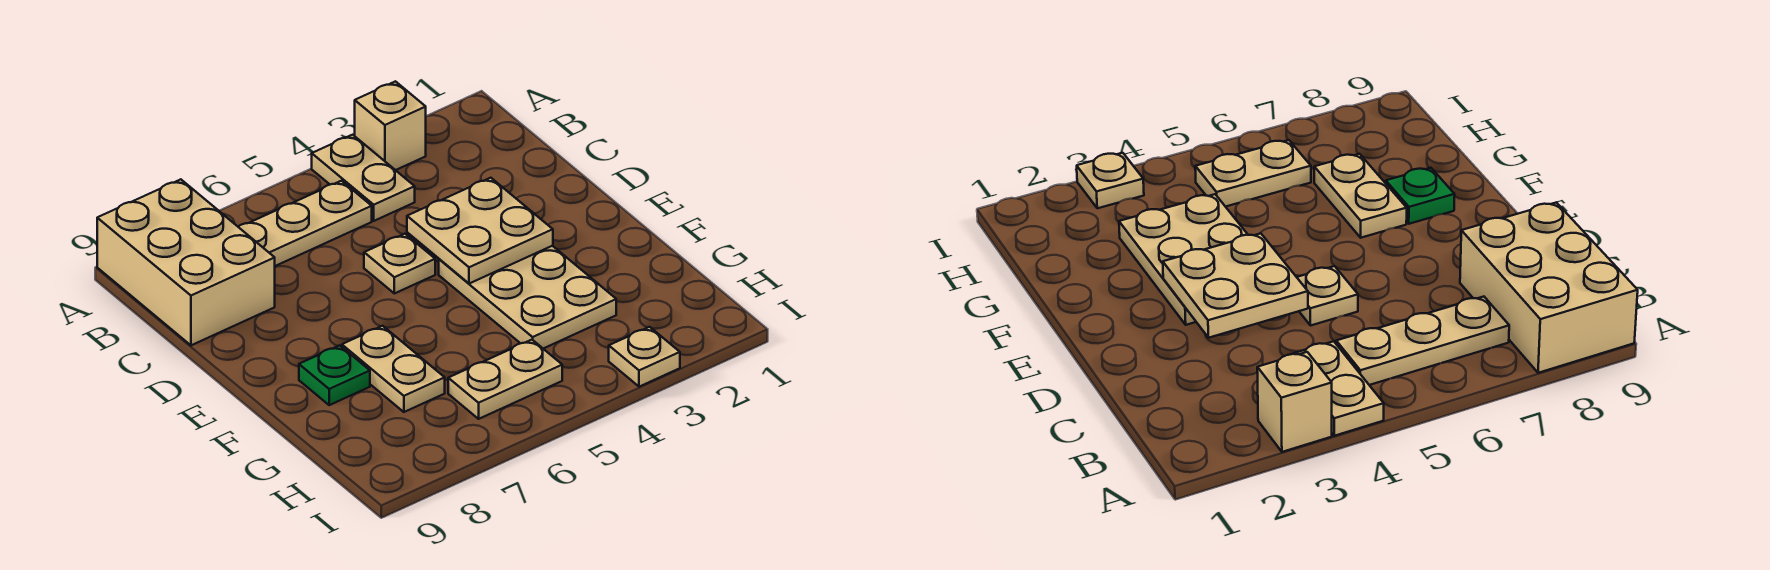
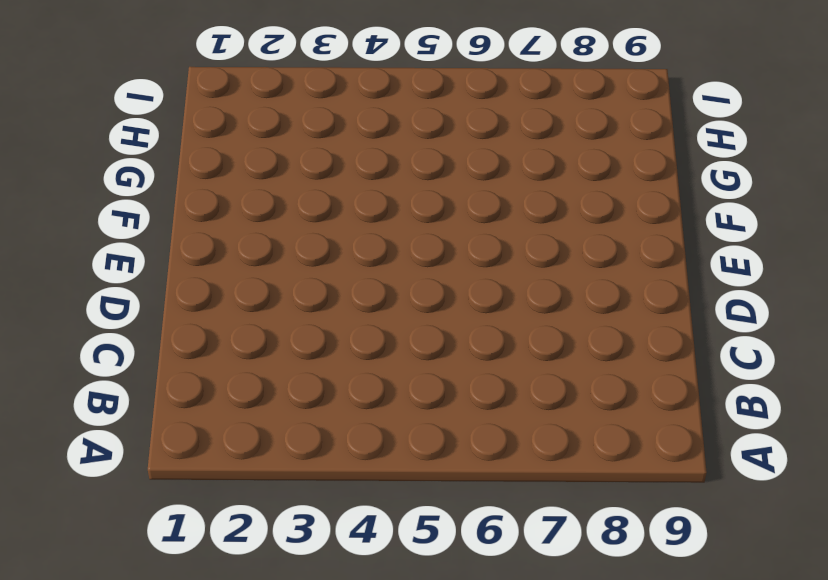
none -> tan 1x1 brick [355,81,426,170]
none -> tan 1x2 plate [312,135,415,221]

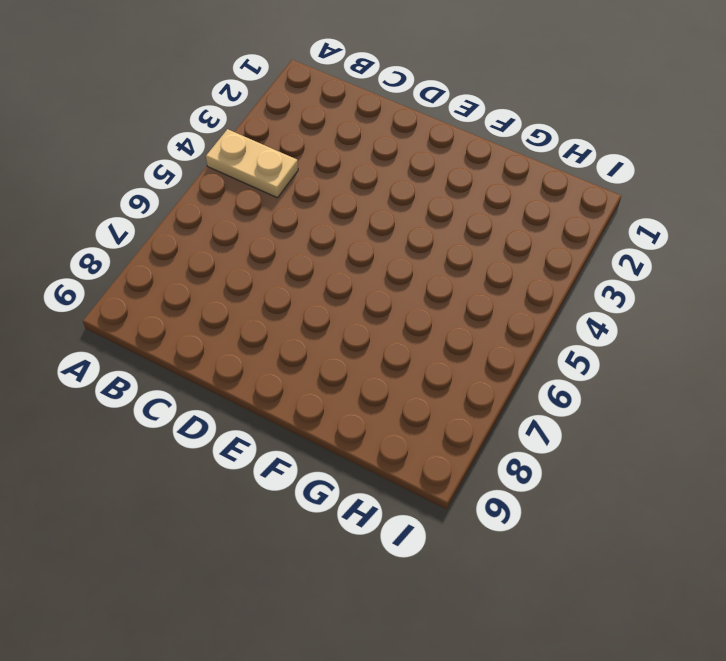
none -> tan 1x1 brick [355,81,426,170]
none -> tan 2x3 brick [97,179,275,345]

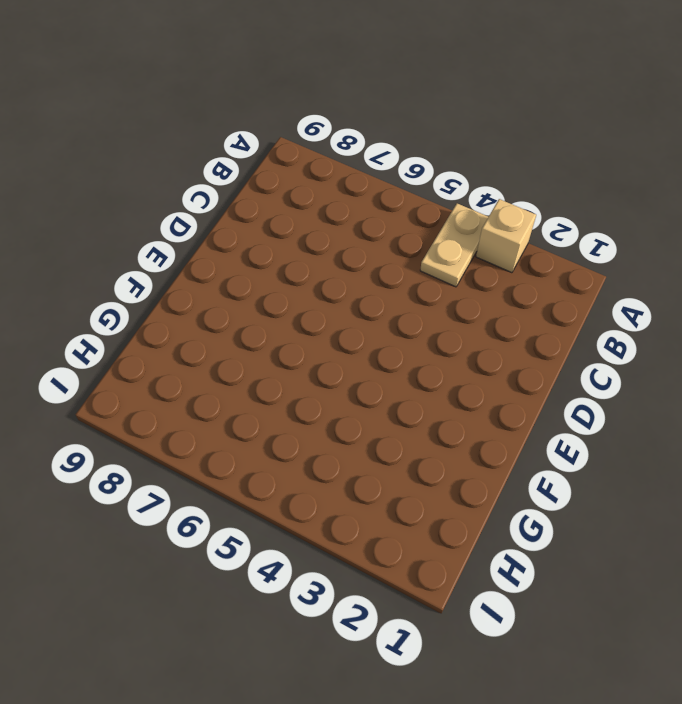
none -> tan 2x3 brick [97,179,275,345]
none -> tan 1x3 plate [238,181,372,266]

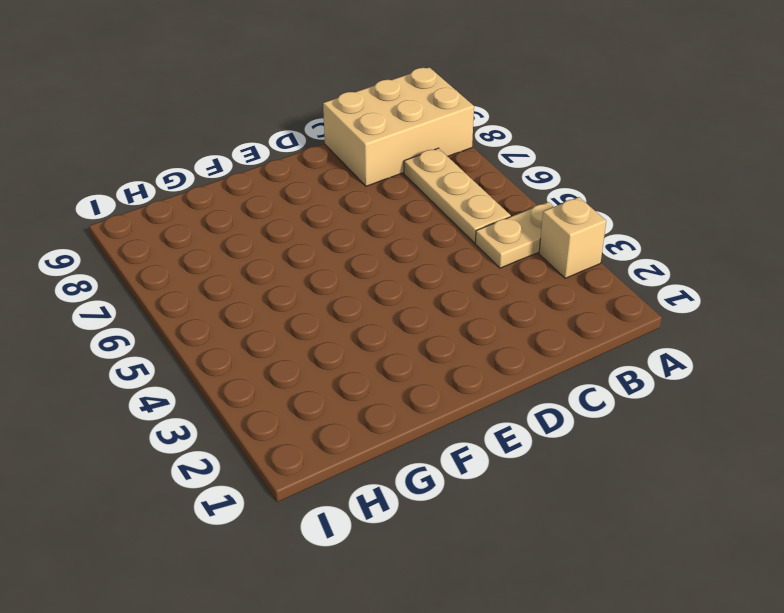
none -> tan 1x1 plate [364,234,435,293]
none -> tan 2x3 plate [439,246,616,349]

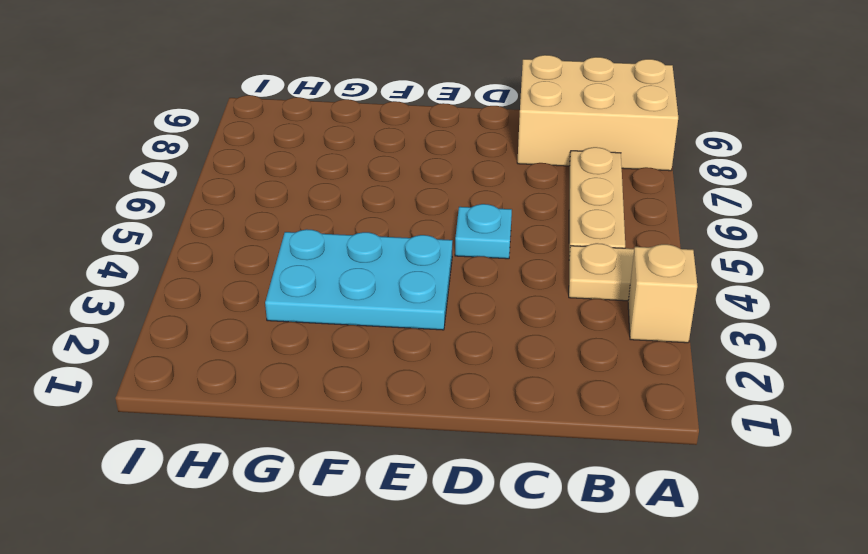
cyan 1x1 plate [455,204,512,259] -> tan 1x1 plate [364,234,435,293]
cyan 2x3 plate [265,229,452,330] -> tan 2x3 plate [439,246,616,349]
none -> tan 1x2 plate [342,326,445,412]
none -> green 1x1 plate [299,345,370,405]

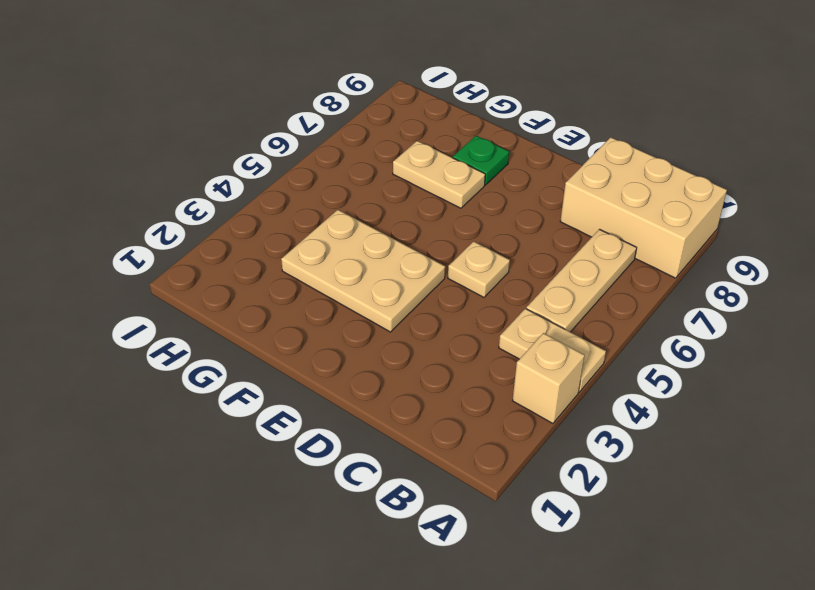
none -> tan 1x2 plate [448,340,562,419]
none -> tan 1x1 plate [609,327,680,387]

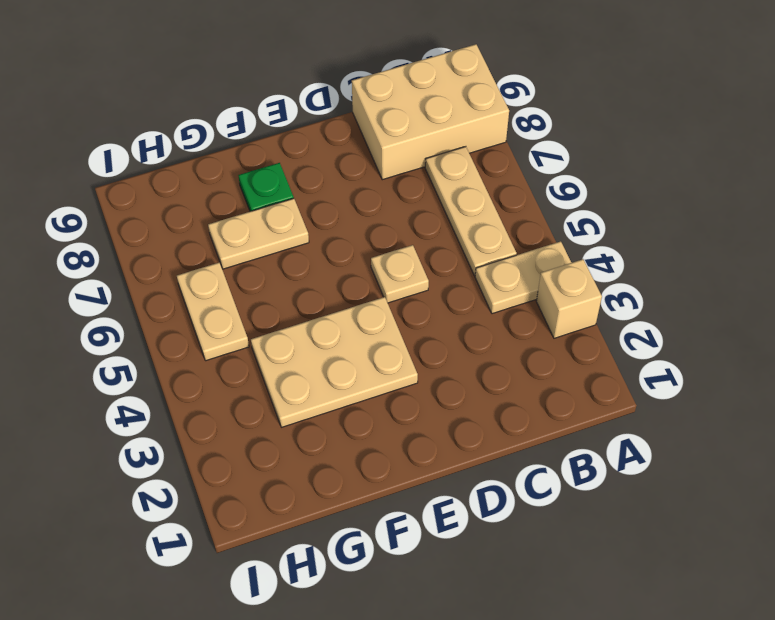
none -> tan 1x1 plate [609,327,680,387]
none -> tan 2x2 plate [407,178,553,284]

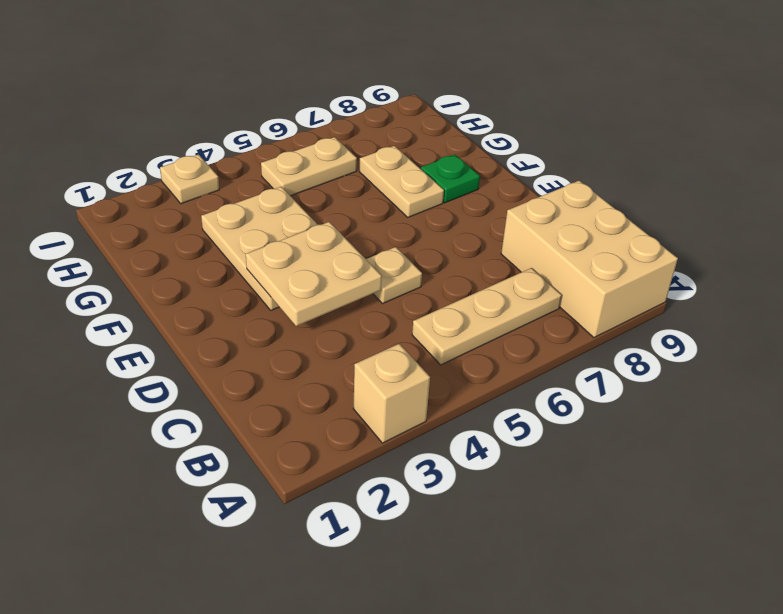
none -> tan 1x2 plate [312,135,415,221]

